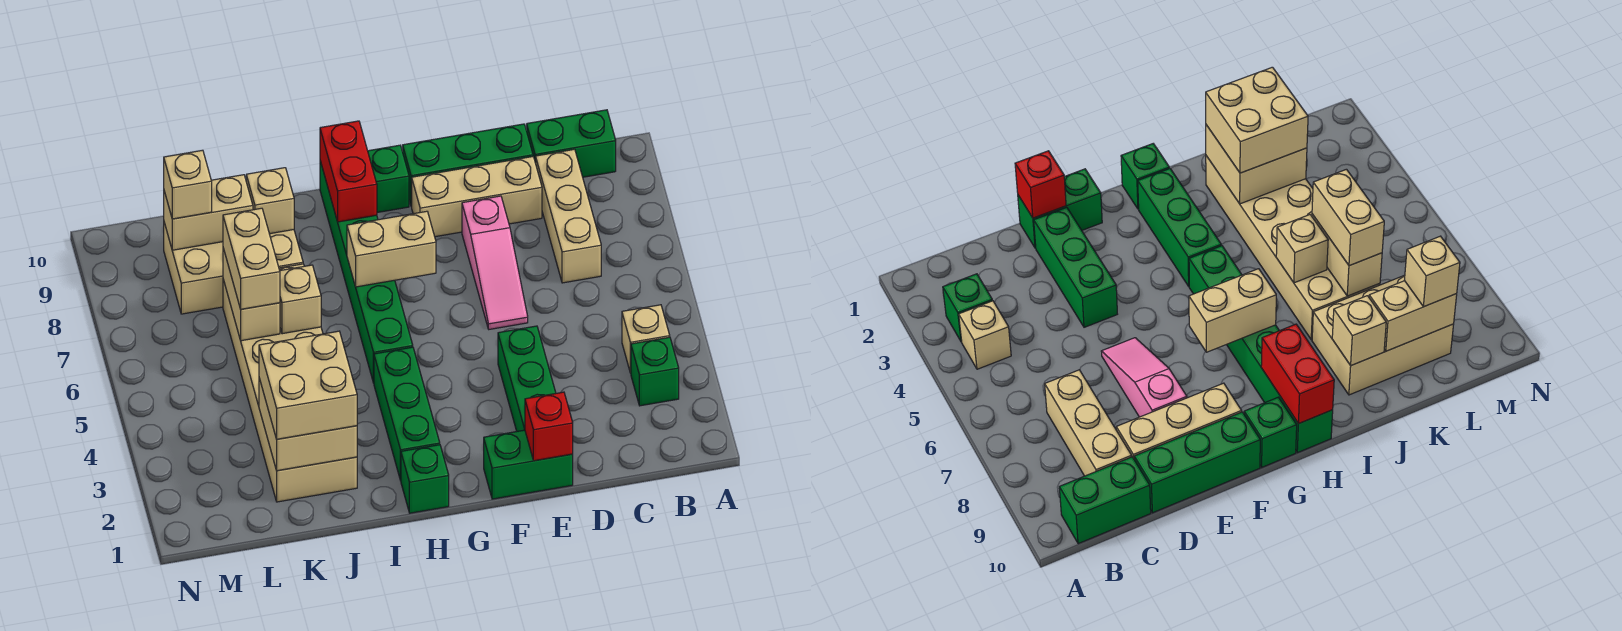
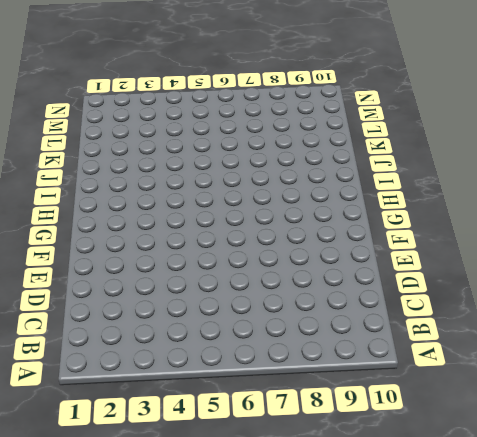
none -> green 1x1 brick [631,337,679,406]
none -> tan 1x1 brick [622,305,670,373]
none -> green 1x2 brick [527,110,616,177]

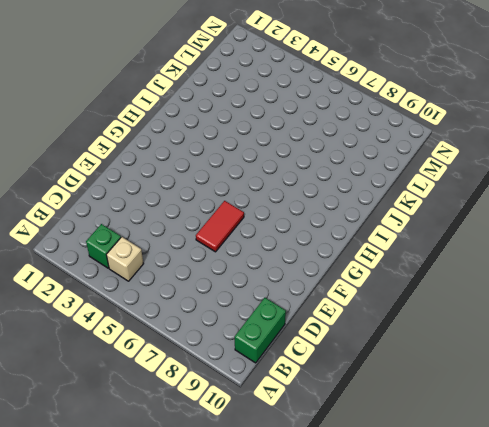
red 1x2 tile [196,201,244,252] -> pink 1x3 slope [462,196,528,329]
none -> tan 1x3 brick [536,149,601,283]
none -> tan 1x3 brick [412,157,542,237]
none -> green 1x3 brick [403,124,533,207]

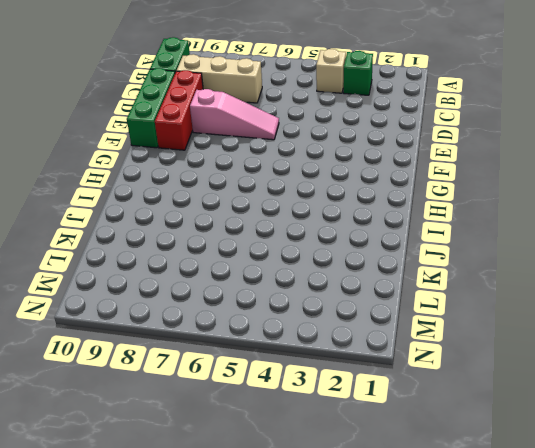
red 1x3 brick [155,70,203,150] -> tan 1x3 brick [412,157,542,237]
none -> green 1x2 brick [484,430,573,499]
none -> green 1x3 brick [498,326,556,431]
none -> green 1x1 brick [368,145,409,213]

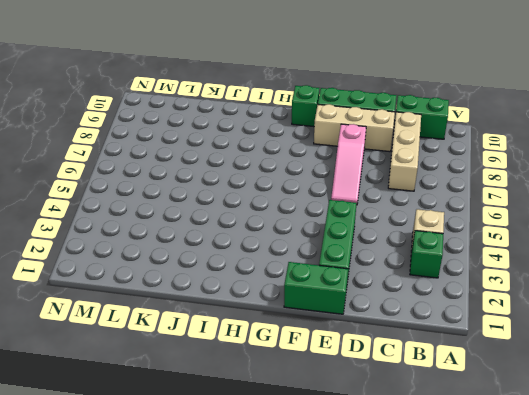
none -> green 1x1 brick [401,445,449,513]
none -> green 1x3 brick [374,347,440,481]
none -> green 1x6 brick [320,161,413,383]

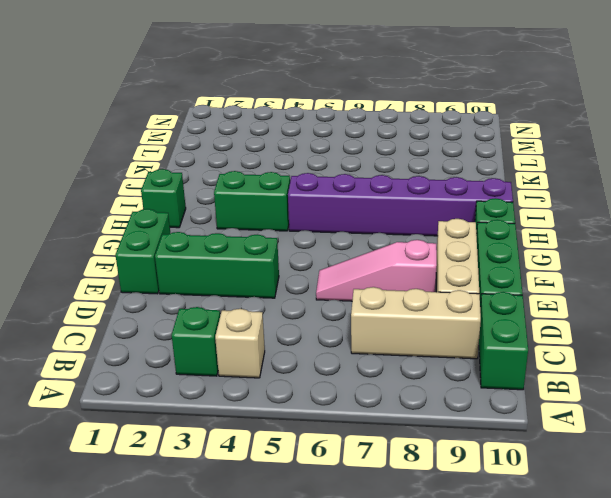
green 1x2 brick [214,171,290,231] -> green 1x3 brick [374,347,440,481]
purple 1x6 brick [288,173,513,236] -> green 1x6 brick [320,161,413,383]
none -> tan 2x6 brick [223,264,357,502]
none -> tan 2x3 brick [164,223,303,314]
none -> red 1x1 brick [525,392,573,461]

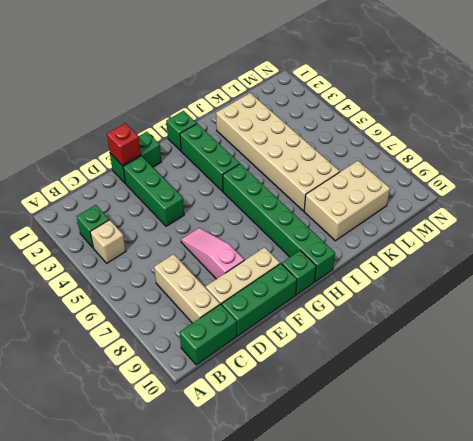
none -> tan 1x2 brick [347,211,436,287]
none -> red 1x2 brick [320,121,377,222]
none -> tan 2x2 brick [259,378,357,471]

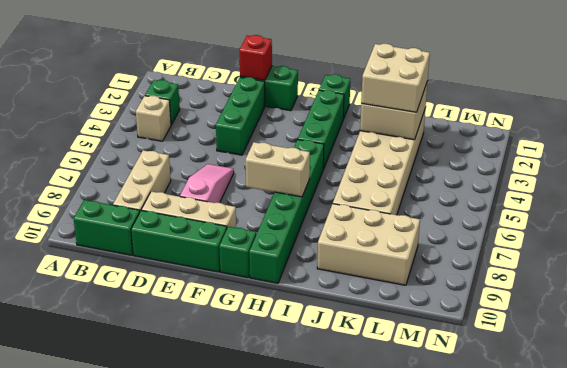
none -> red 1x2 brick [320,121,377,222]
none -> tan 1x1 brick [280,265,321,334]
none -> tan 1x1 brick [246,168,294,234]

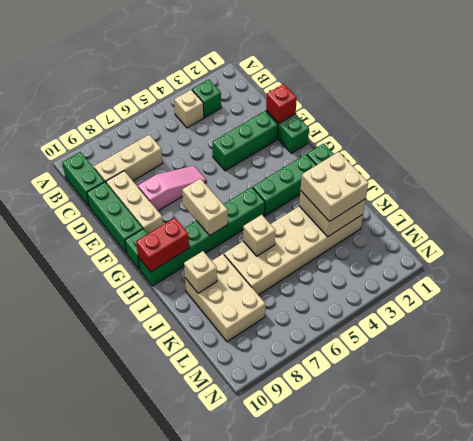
none -> tan 1x2 brick [223,248,280,341]
none -> tan 1x2 brick [164,175,253,250]
none -> tan 1x2 brick [223,208,280,309]

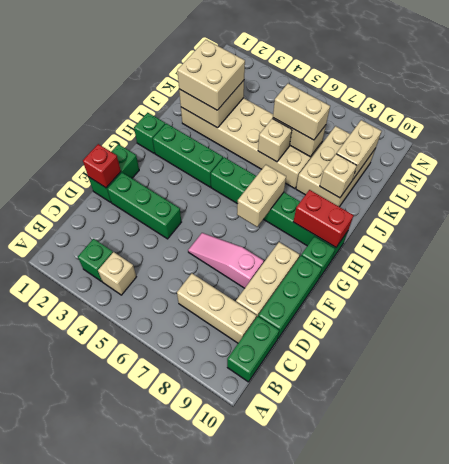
none -> tan 1x1 brick [164,150,212,219]

